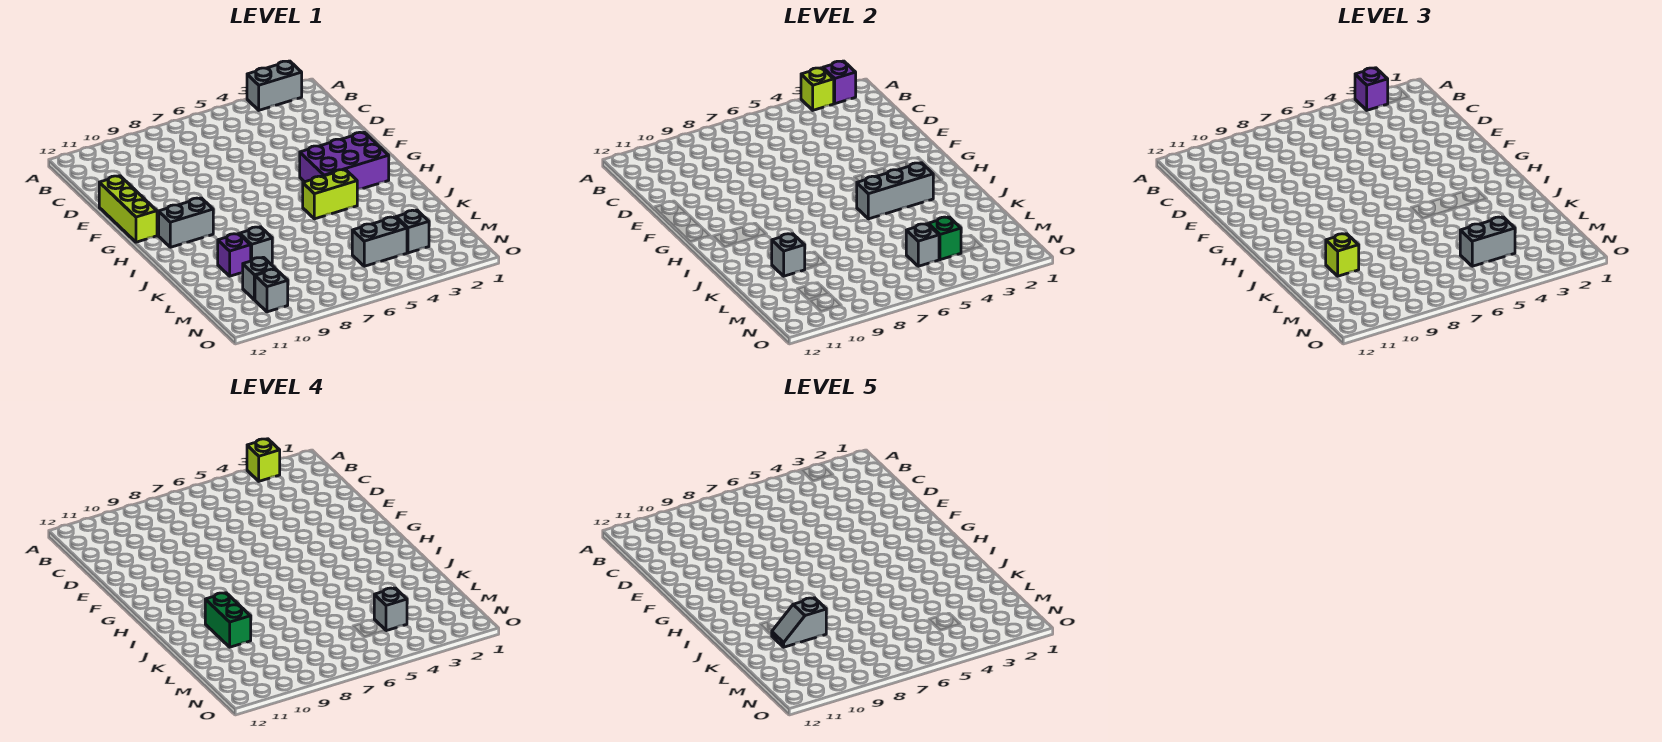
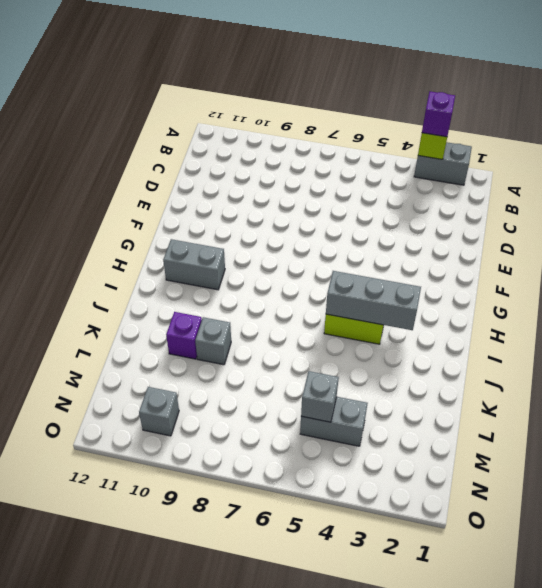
none -> lime 1x3 brick [99,176,157,242]
none -> purple 2x3 brick [300,132,389,190]
none -> grey 1x1 brick [396,210,429,253]

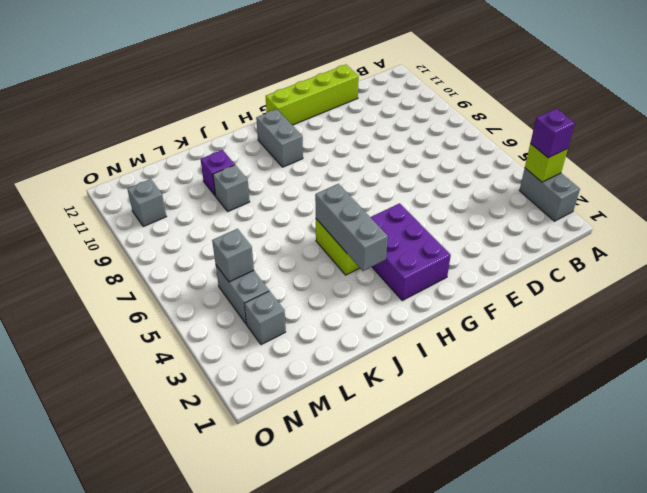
lime 1x4 brick [266,65,359,125] -> lime 1x3 brick [99,176,157,242]
none -> grey 1x1 brick [243,257,275,300]
none -> purple 1x1 brick [823,61,856,104]
none -> grey 1x1 brick [772,233,805,276]

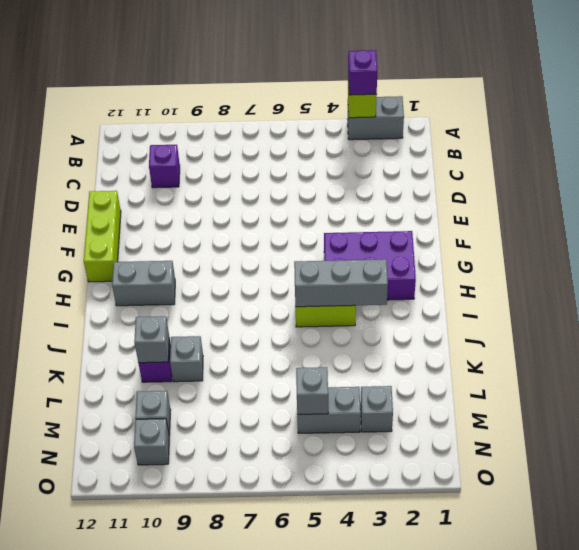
purple 1x1 brick [149,145,180,188] -> purple 1x1 brick moved to [823,61,856,104]
none -> green 1x1 brick [928,217,961,260]
none -> lime 1x1 brick [1326,233,1359,276]
none -> grey 1x2 brick [1460,217,1515,266]

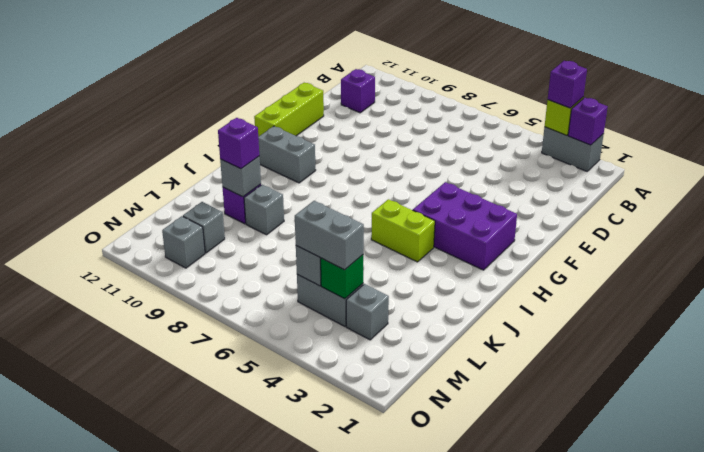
purple 1x1 brick [341,69,375,113] -> none
purple 1x1 brick [218,118,259,169] -> lime 1x1 brick [1326,233,1359,276]
none -> grey 1x3 brick [857,163,933,219]
none -> lime 1x1 brick [247,439,280,481]
none -> green 1x2 brick [205,593,251,647]

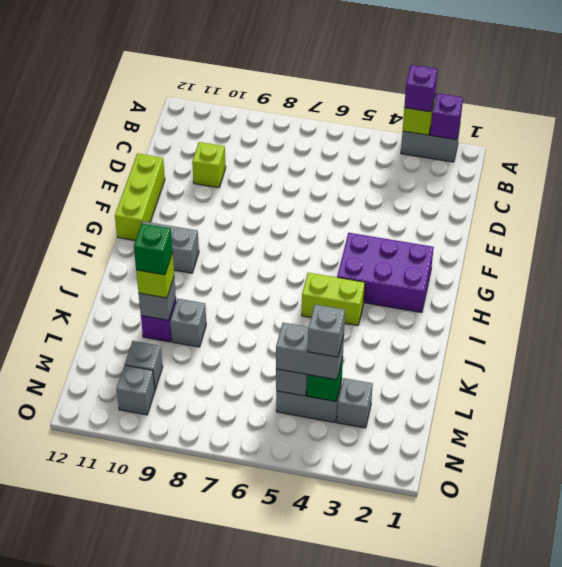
lime 1x1 brick [192,142,226,188] -> lime 1x1 brick moved to [247,439,280,481]
green 1x1 brick [134,224,173,275] -> green 1x2 brick [205,593,251,647]
none -> grey 1x3 brick [857,163,933,219]
none -> grey 1x2 slope [772,598,826,647]

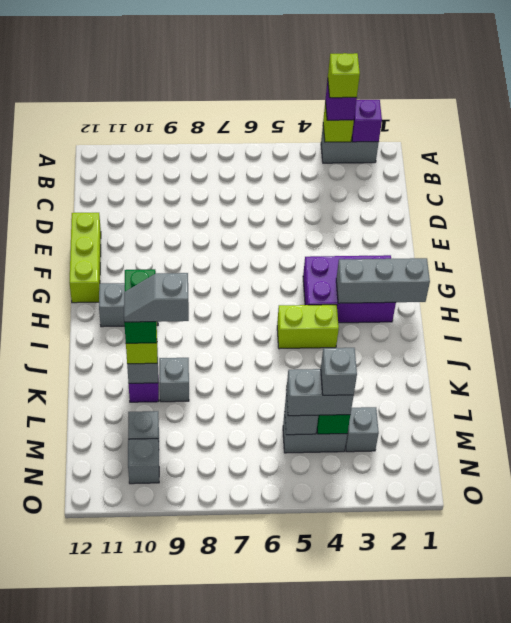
grey 1x3 brick [336,258,430,303] -> grey 1x3 brick moved to [857,163,933,219]

